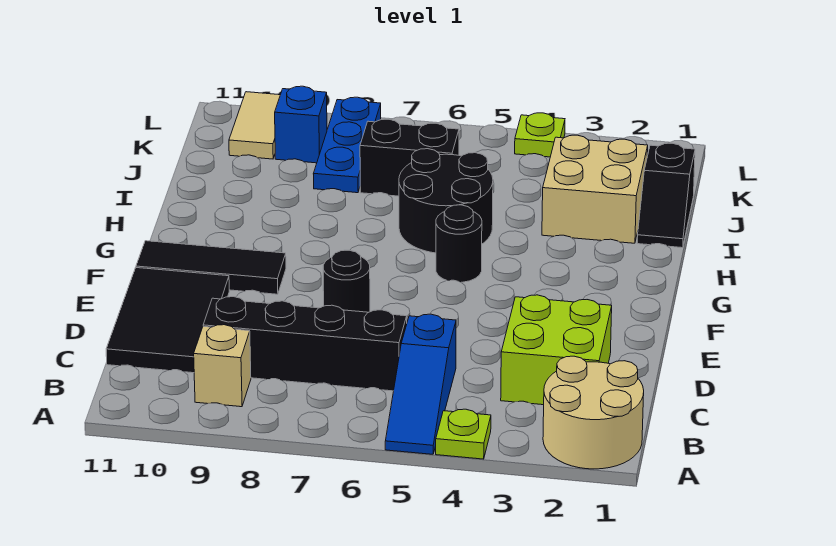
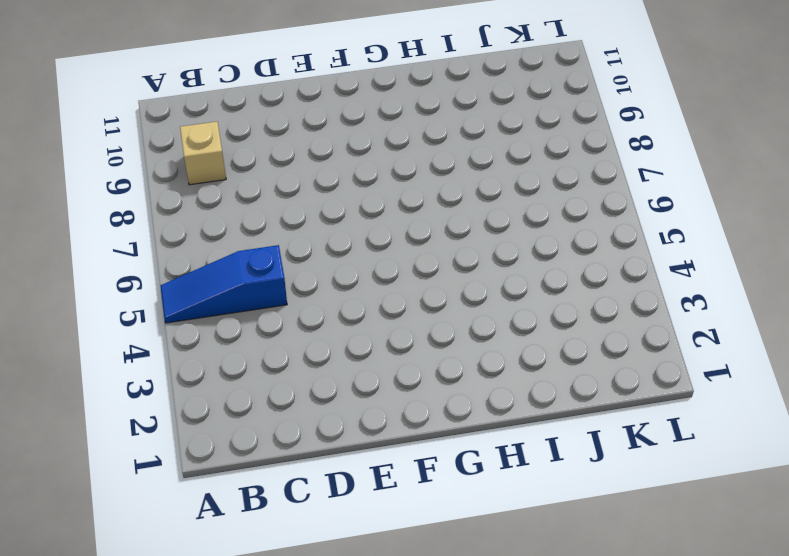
none -> tan 2x2 round brick [543,356,644,469]
none -> lime 1x1 plate [436,409,491,459]
none -> lime 2x2 brick [501,295,612,405]

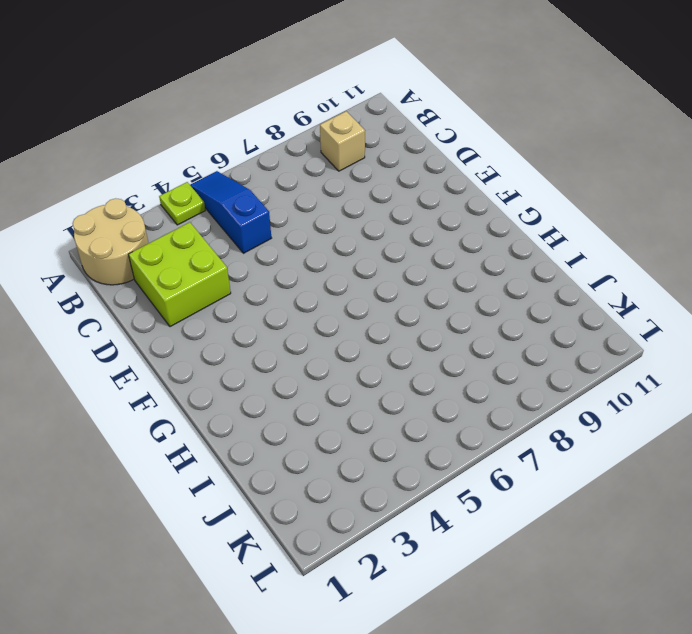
none -> black 1x4 brick [203,297,407,391]
none -> black 2x3 tile [106,268,229,373]
none -> black 1x1 round brick [323,250,370,312]

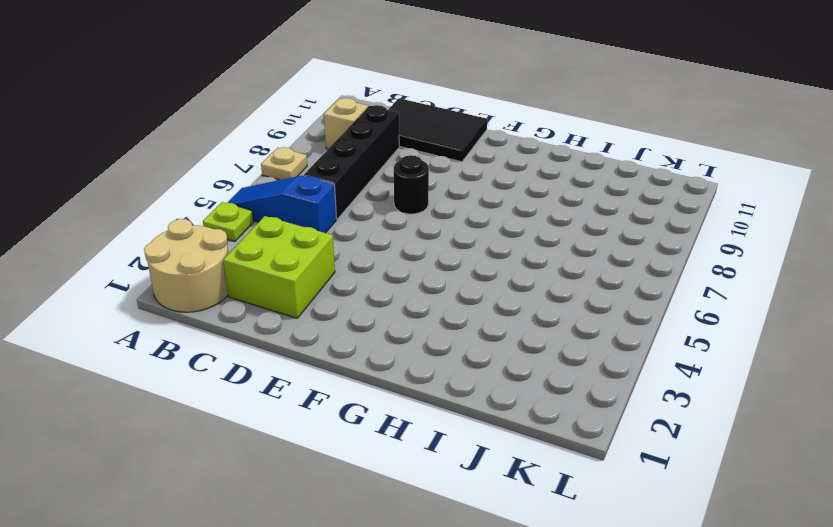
tan 1x1 plate [261,147,307,180] -> none
none -> black 1x3 tile [136,241,286,294]
none -> black 1x1 round brick [436,205,482,282]
none -> black 2x2 round brick [399,149,493,253]

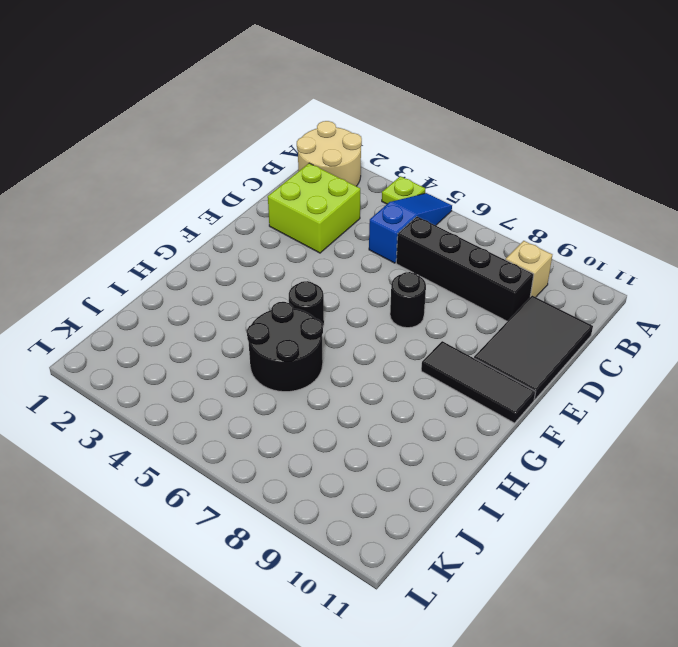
none -> black 1x2 slope [637,143,695,248]
none -> tan 2x2 brick [542,135,648,243]
none -> black 1x2 brick [360,119,459,196]

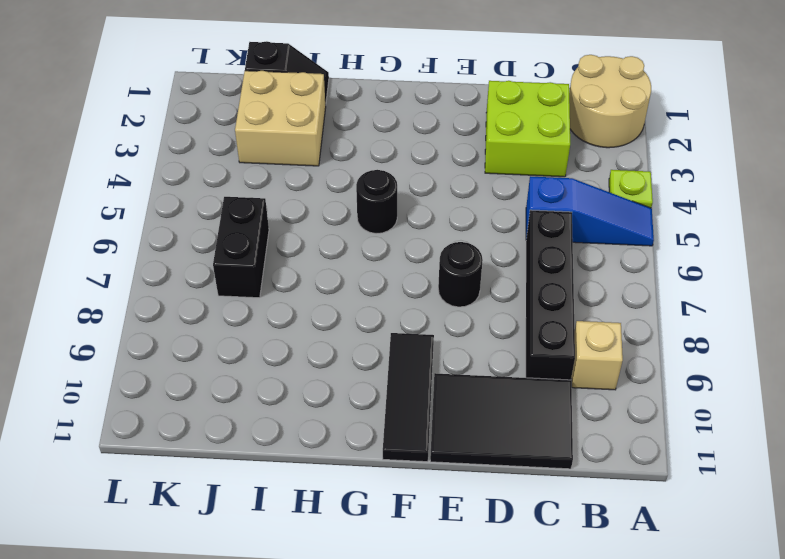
none -> black 2x2 round brick [399,149,493,253]
none -> blue 1x3 plate [313,97,381,193]
none -> blue 1x1 brick [275,86,327,163]

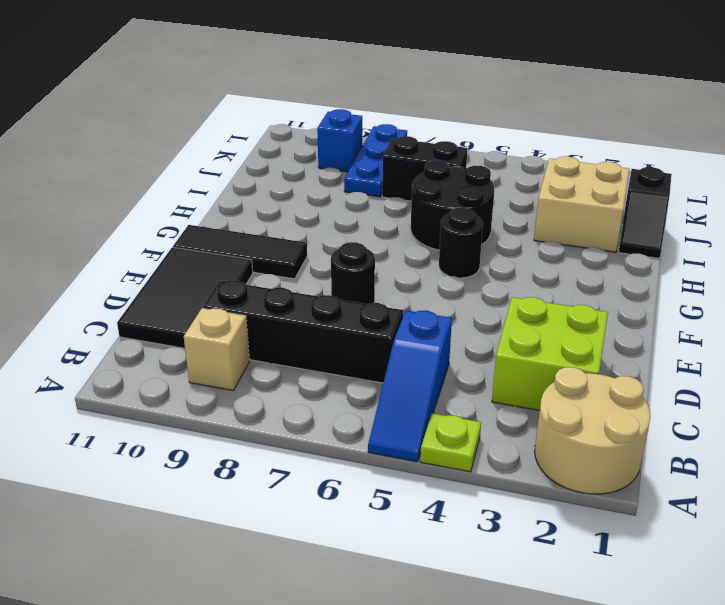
none -> tan 1x2 tile [229,92,280,159]
none -> lime 1x1 plate [515,113,565,157]

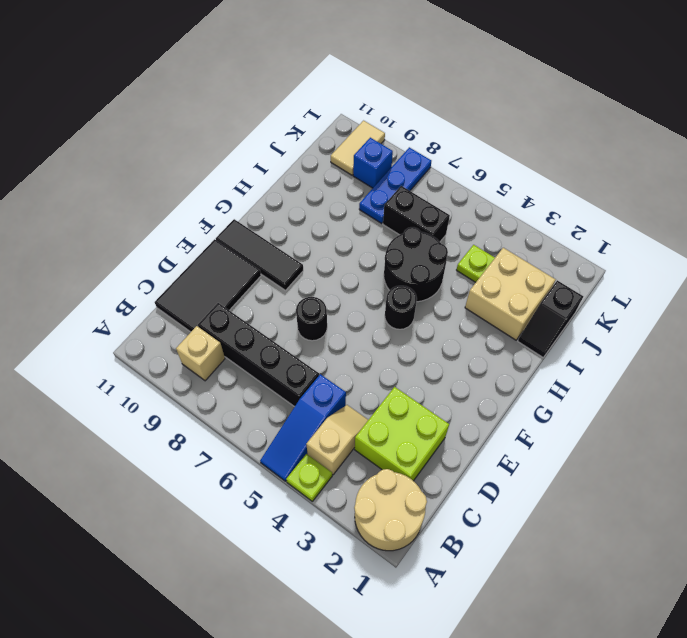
tan 1x2 slope [306,405,368,475] -> none
lime 1x1 plate [457,245,495,282] -> lime 1x1 plate moved to [515,113,565,157]

